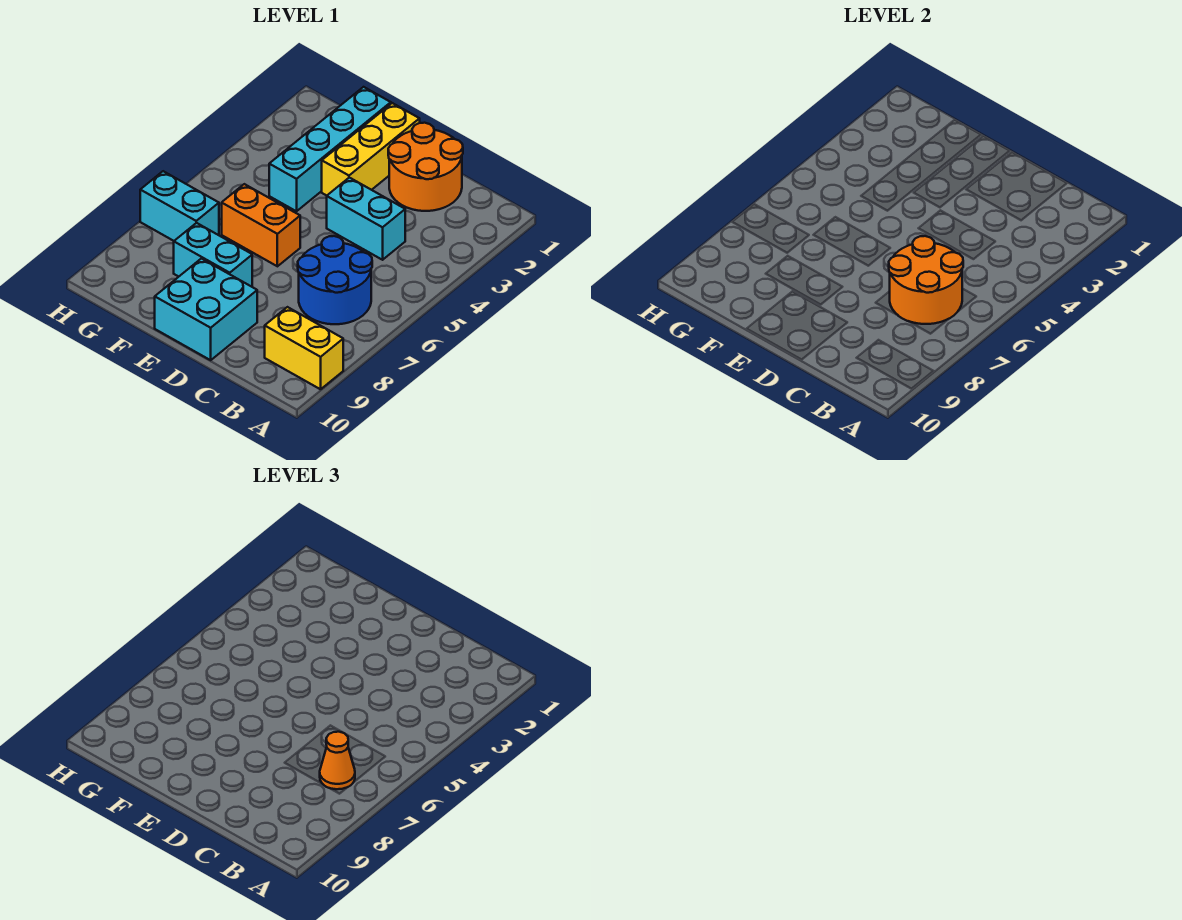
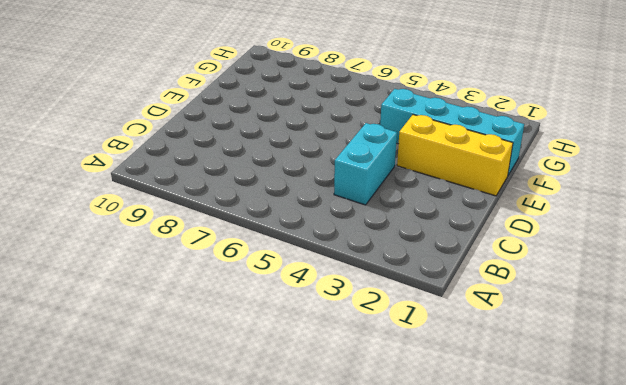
none -> yellow 1x2 brick [265,307,343,389]
none -> blue 2x2 round brick [298,236,372,324]
none -> orange 2x2 round brick [388,123,463,211]

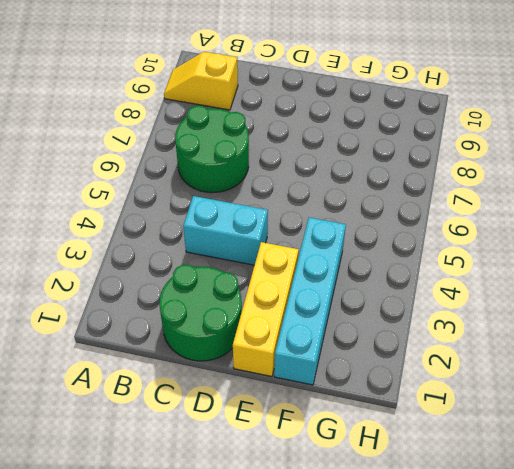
yellow 1x2 slope [164,52,238,110] -> yellow 1x2 brick [265,307,343,389]
green 2x2 round brick [175,106,249,193] -> blue 2x2 round brick [298,236,372,324]
green 2x2 round brick [159,265,242,361] -> orange 2x2 round brick [388,123,463,211]
none -> cyan 2x2 brick [155,259,257,360]
none -> orange 1x2 brick [222,184,300,266]
none -> cyan 1x2 brick [174,223,252,287]

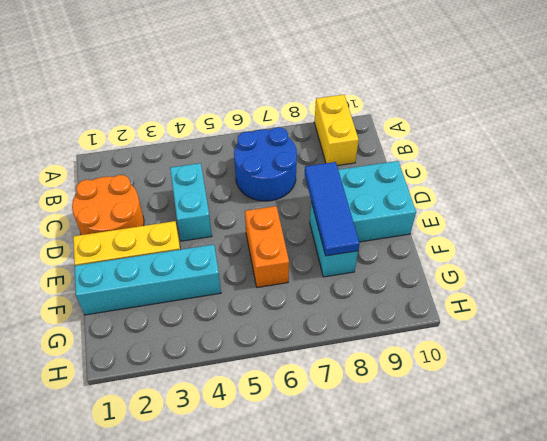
blue 1x3 tile [305,162,359,256] -> none
none -> cyan 1x2 brick [140,171,219,241]
none -> orange 2x2 round brick [889,236,963,324]
none -> orange 1x1 cone [320,732,355,789]

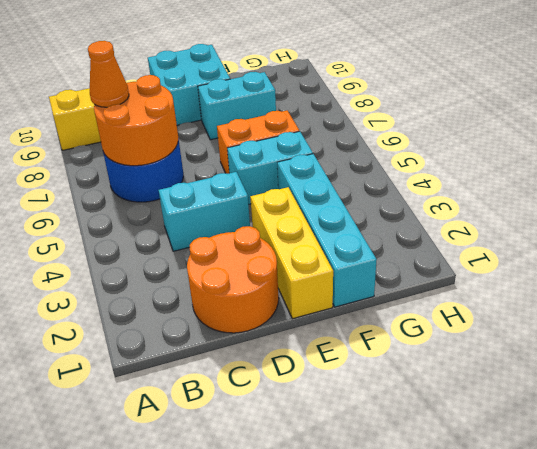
cyan 1x2 brick [227,131,313,205] -> cyan 1x2 brick moved to [140,171,219,241]

